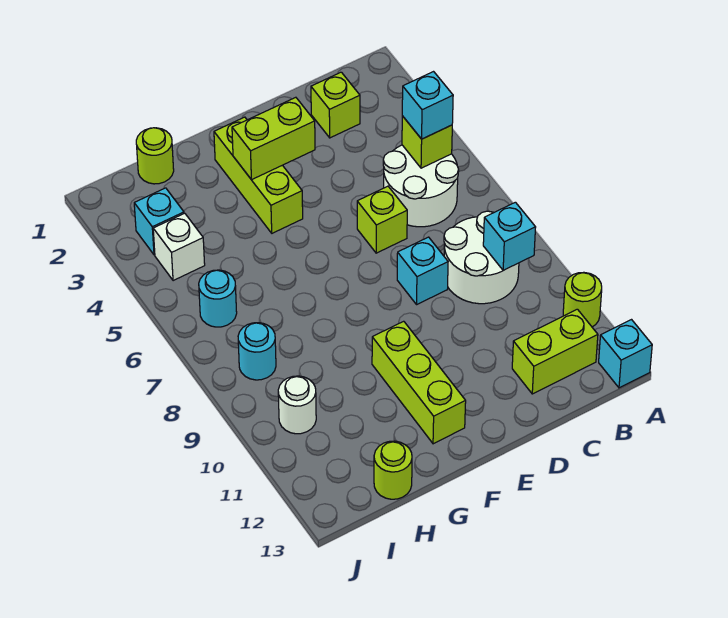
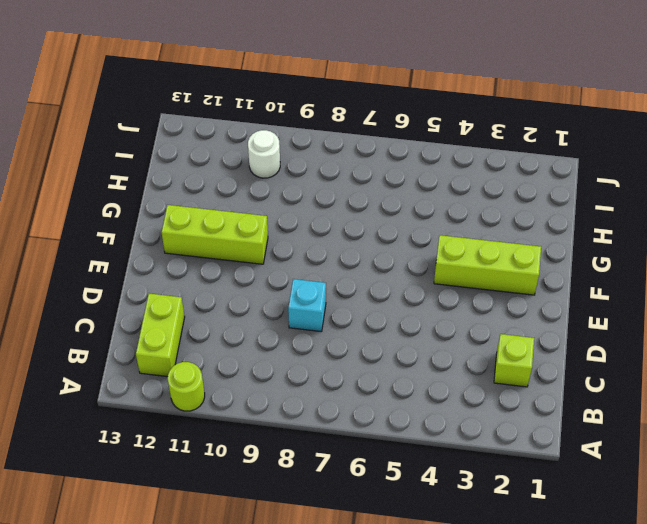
none -> cyan 1x1 brick [599,320,652,388]
none -> white 2x2 round brick [383,145,459,227]
none -> white 2x2 round brick [444,211,519,304]

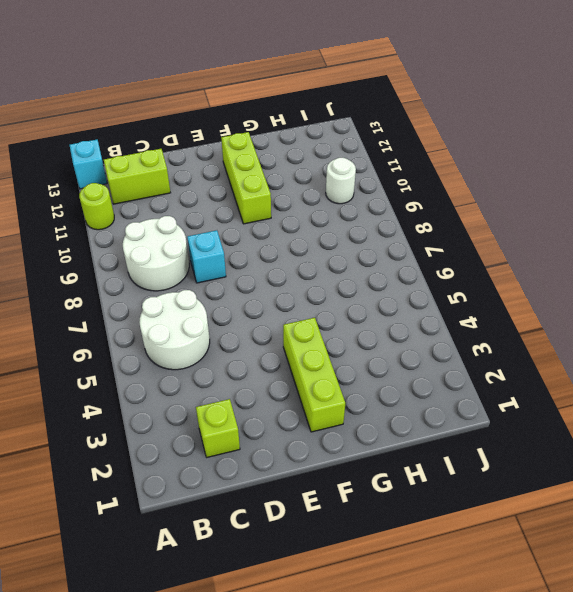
none -> lime 1x1 brick [357,186,407,253]
none -> lime 1x1 round brick [136,128,174,184]
none -> lime 1x1 round brick [374,441,412,499]

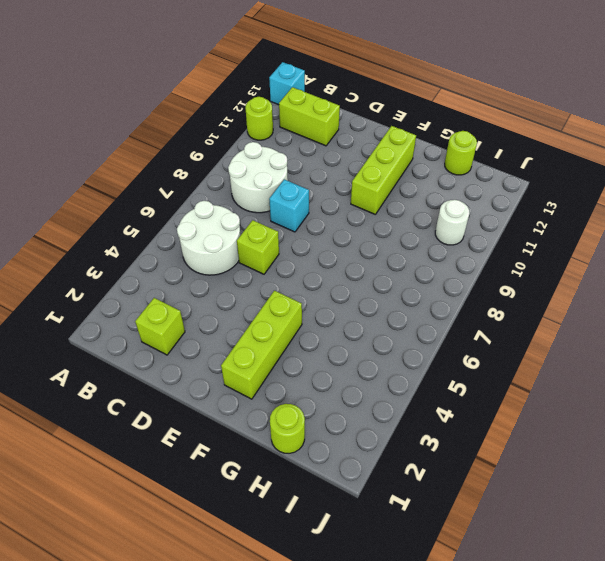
none -> cyan 1x1 brick [134,188,184,255]
none -> white 1x1 brick [153,213,205,281]
none -> cyan 1x1 round brick [199,270,237,327]

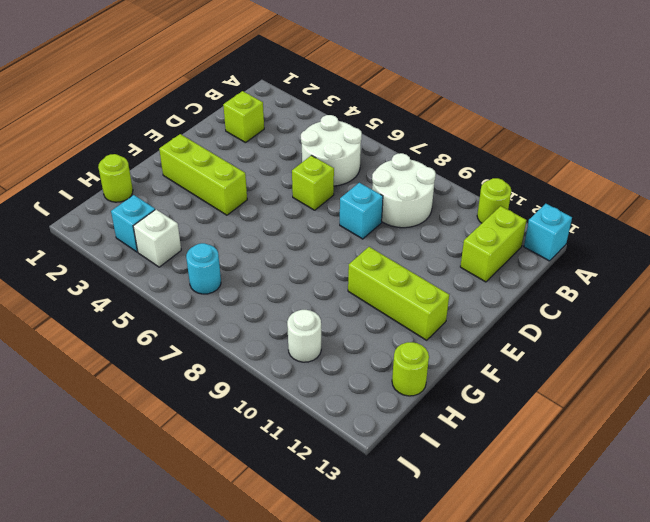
none -> cyan 1x1 round brick [238,323,276,380]
none -> lime 1x1 brick [402,116,452,168]
none -> cyan 1x1 brick [483,202,536,270]

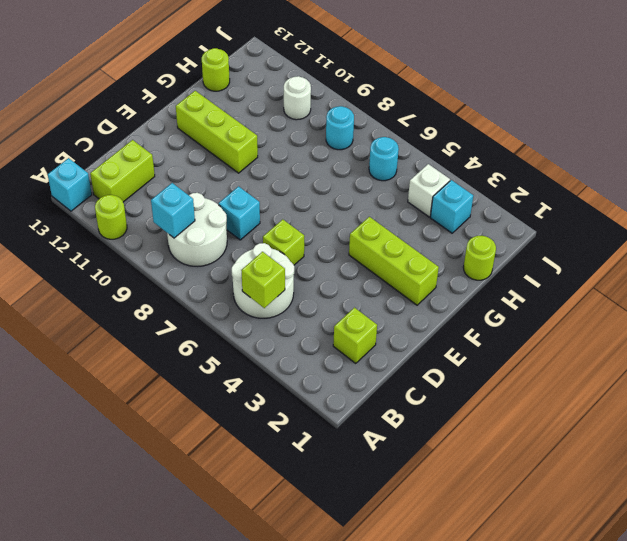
none -> lime 1x2 brick [232,97,315,180]
none -> cyan 1x1 brick [402,72,453,139]

